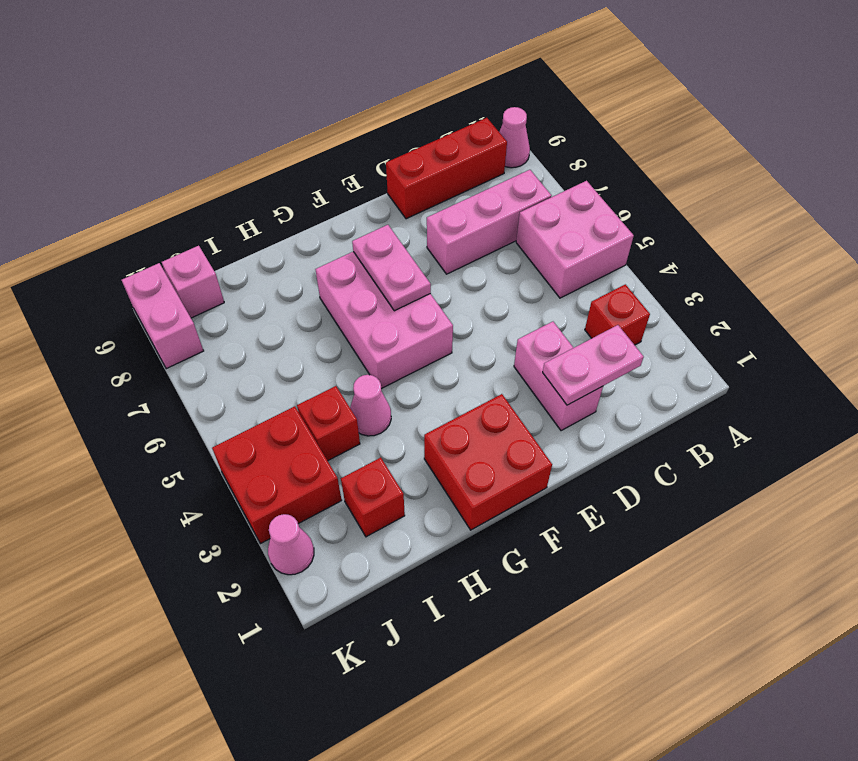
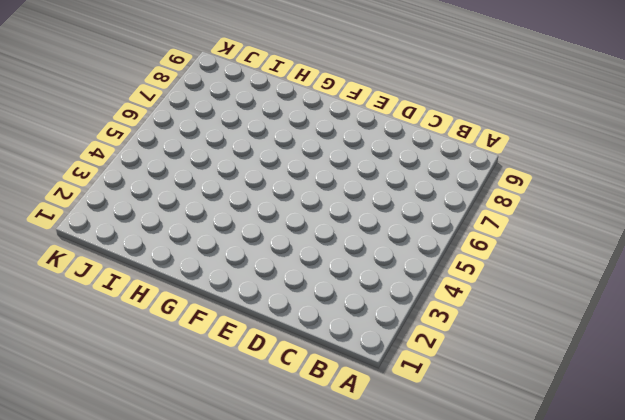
none -> pink 2x2 brick [516,181,634,298]
none -> pink 1x1 cone [499,107,530,168]
none -> red 1x1 brick [585,284,650,345]

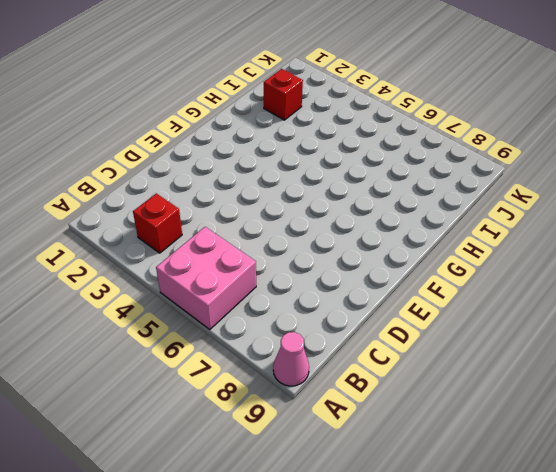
none -> pink 1x3 brick [427,170,551,274]
none -> red 1x3 brick [386,118,507,219]
none -> pink 1x2 brick [514,322,603,431]

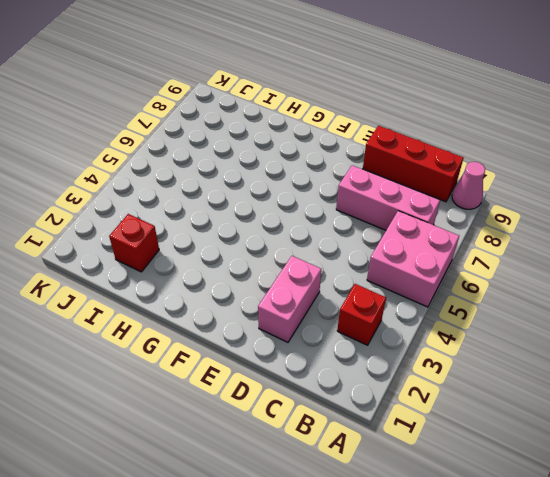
none -> red 2x2 brick [424,394,552,530]
none -> pink 2x3 brick [315,252,453,389]
none -> pink 1x1 cone [350,375,391,436]

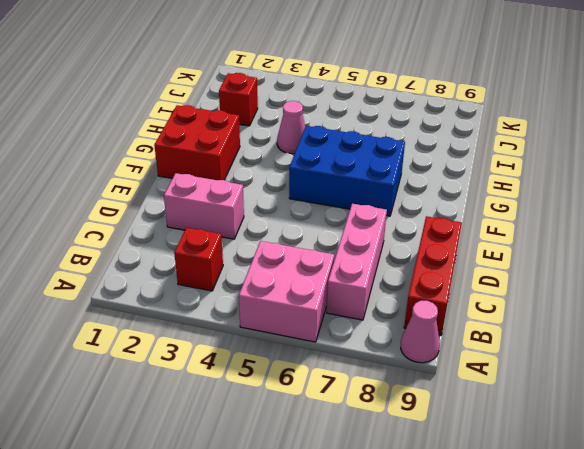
blue 2x3 brick [289,126,405,216] -> pink 2x3 brick [315,252,453,389]
none -> red 1x1 brick [297,386,360,461]
none -> red 2x2 brick [212,406,342,544]
none -> pink 1x1 brick [162,246,224,318]

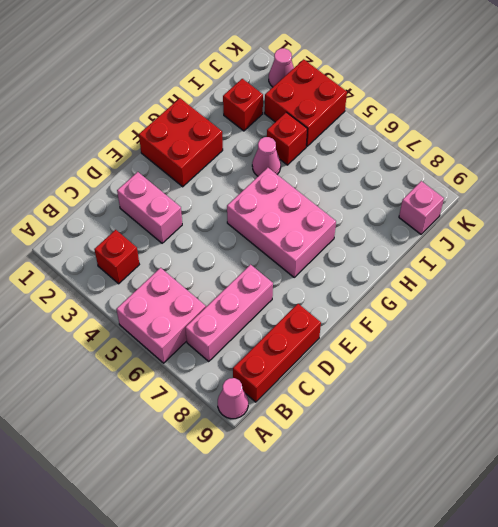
none -> pink 1x2 brick [122,263,204,369]
none -> pink 1x2 plate [543,325,644,405]
none -> pink 1x2 plate [352,225,431,311]

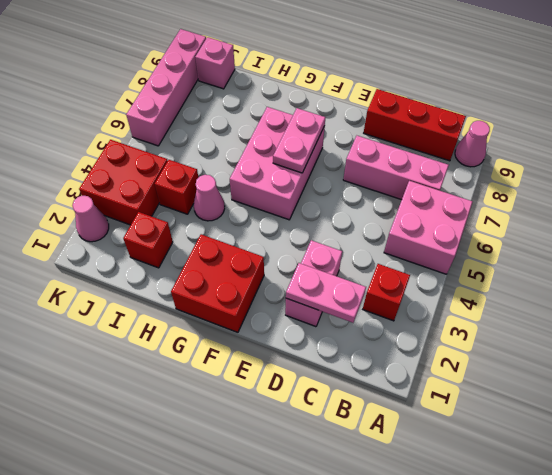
pink 1x4 brick [126,29,206,146] -> pink 1x2 brick [122,263,204,369]

